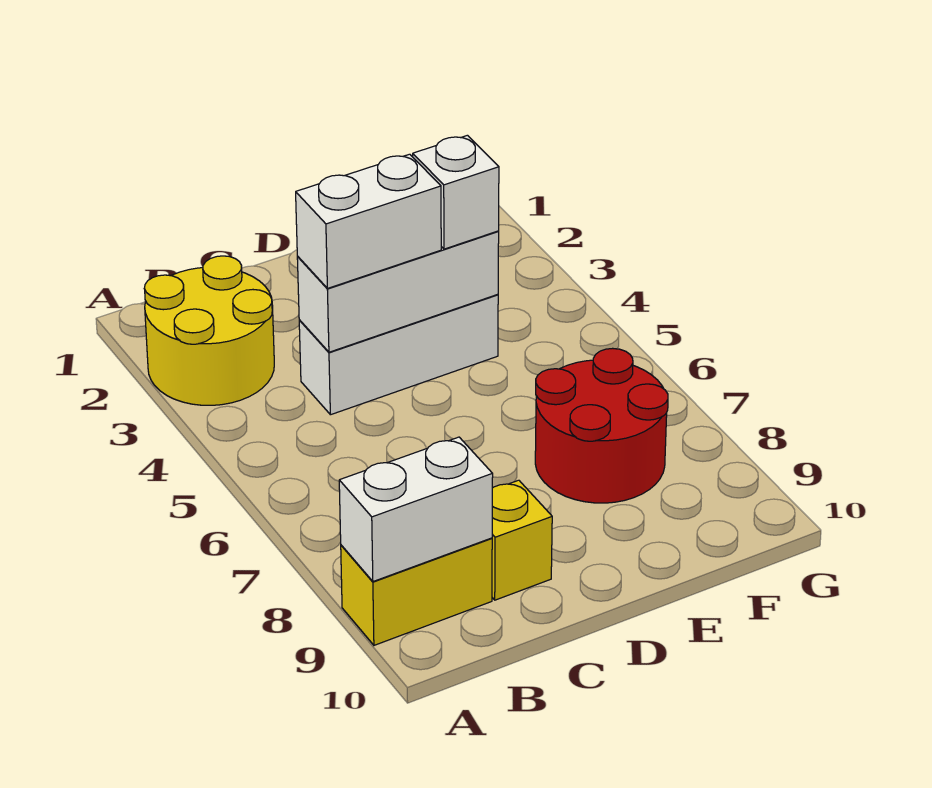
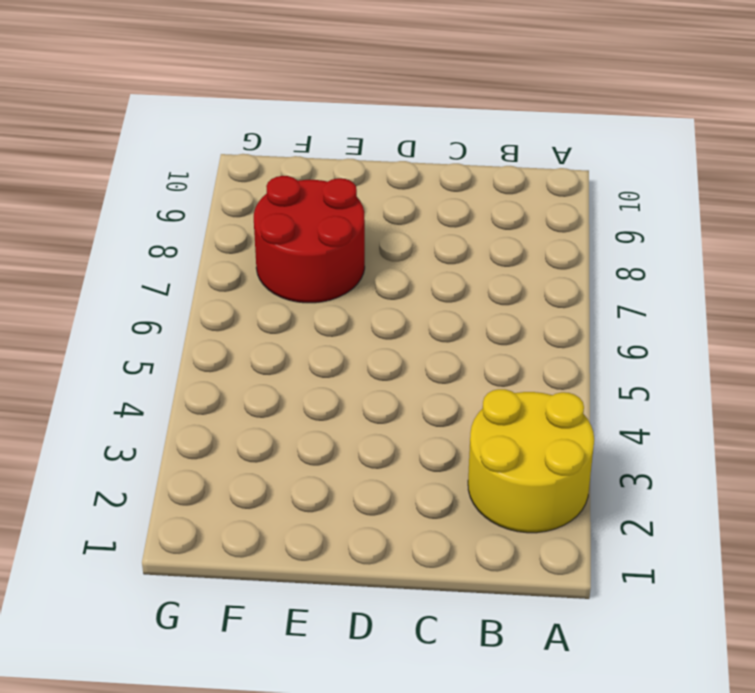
none -> yellow 1x2 brick [341,538,492,645]
none -> white 1x3 brick [299,294,498,415]

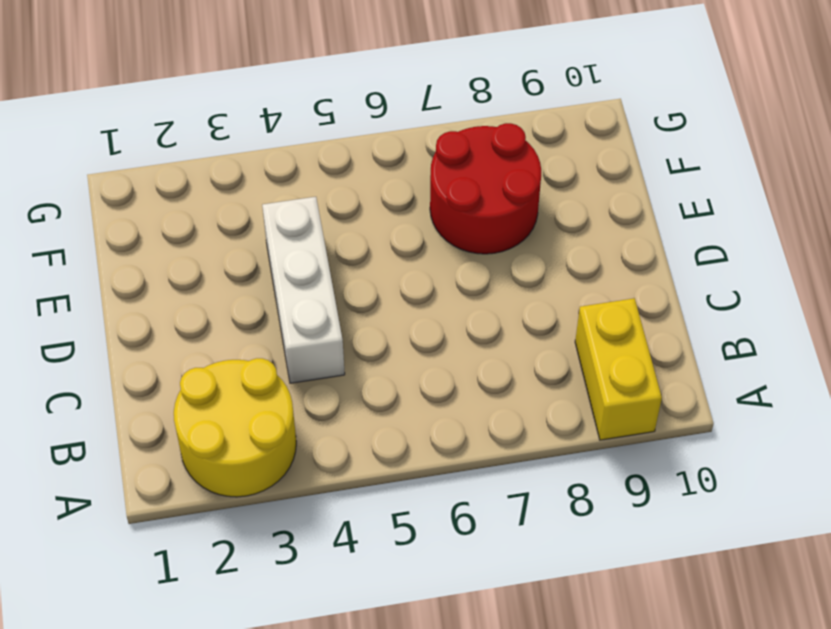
none -> yellow 1x1 brick [492,480,552,600]
none -> white 1x2 brick [339,437,493,582]

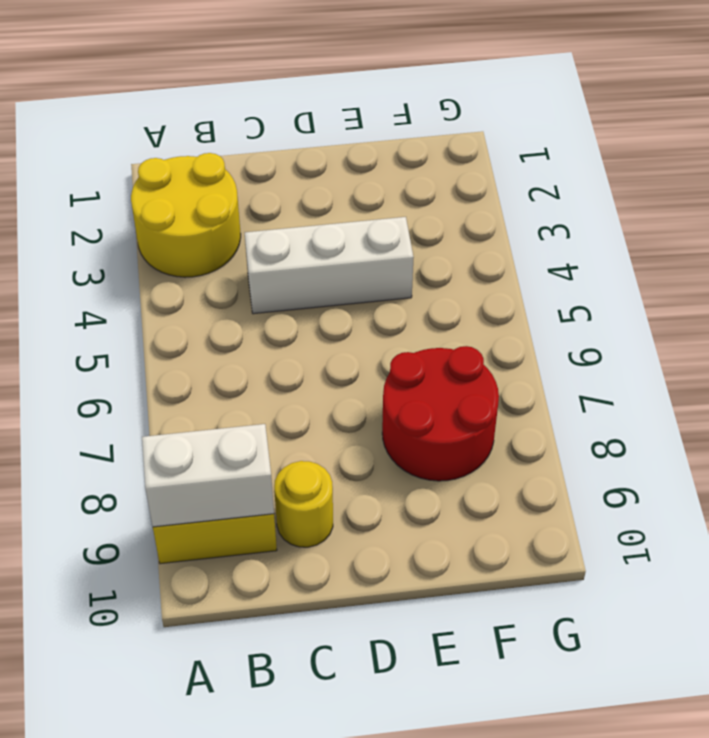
yellow 1x1 round brick [274,461,333,547] -> yellow 1x1 brick [492,480,552,600]
none -> white 1x3 brick [297,231,499,352]
none -> white 1x2 brick [296,154,441,288]

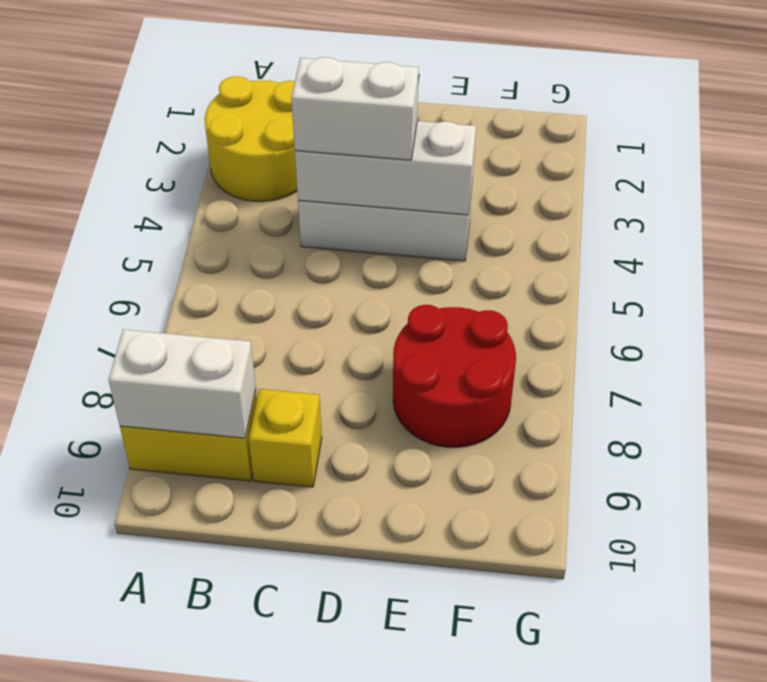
none -> white 1x1 brick [413,135,499,249]

